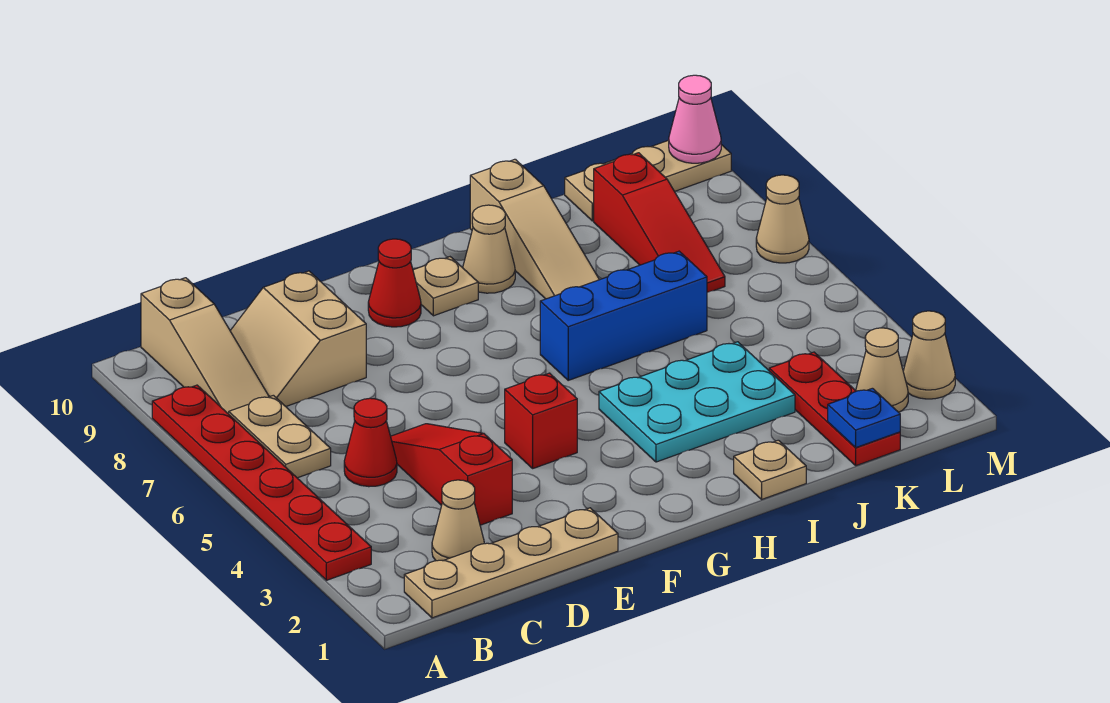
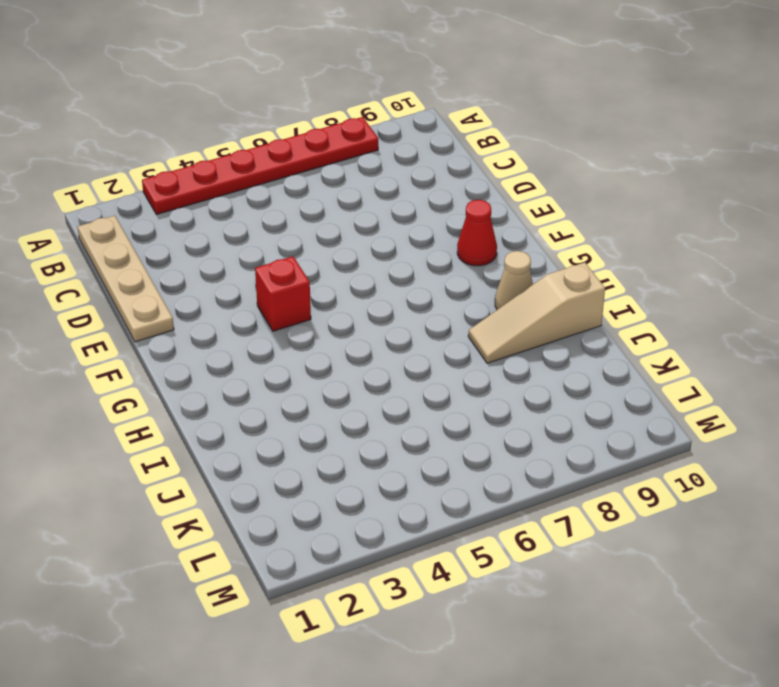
none -> tan 1x2 plate [229,395,331,478]
none -> tan 1x3 slope [141,278,269,414]
none -> tan 1x1 cone [432,480,484,561]

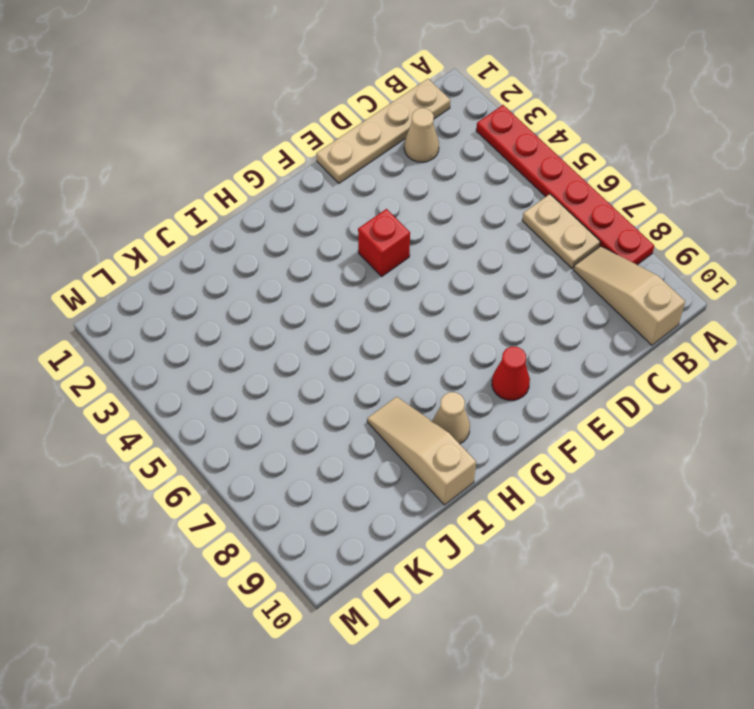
none -> red 1x1 cone [344,398,397,487]
none -> tan 2x2 slope [230,271,366,406]
none -> red 1x3 slope [391,424,512,525]

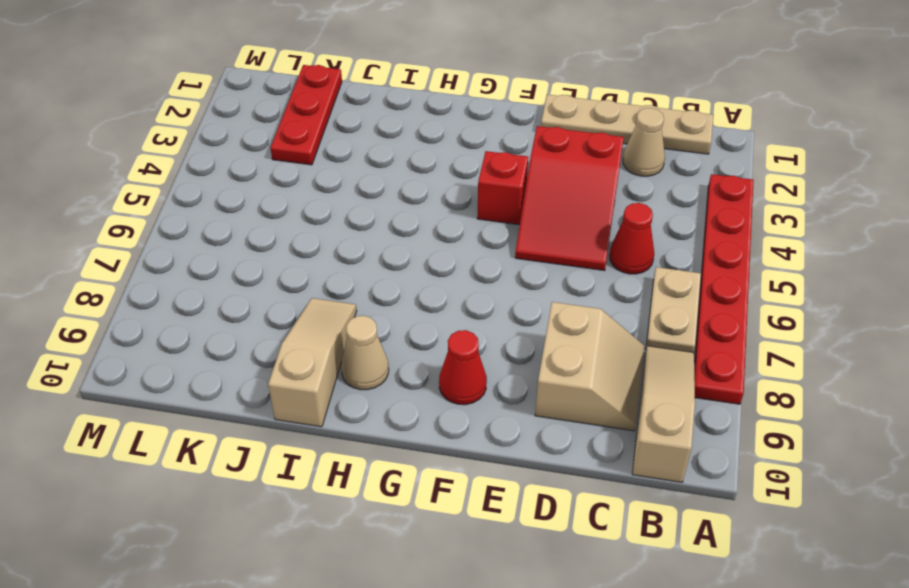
red 2x3 slope [515,126,624,271] -> red 1x3 slope [391,424,512,525]
none -> tan 1x1 plate [413,257,478,316]
none -> cyan 2x3 plate [599,342,795,462]
none -> blue 1x3 brick [540,251,707,380]

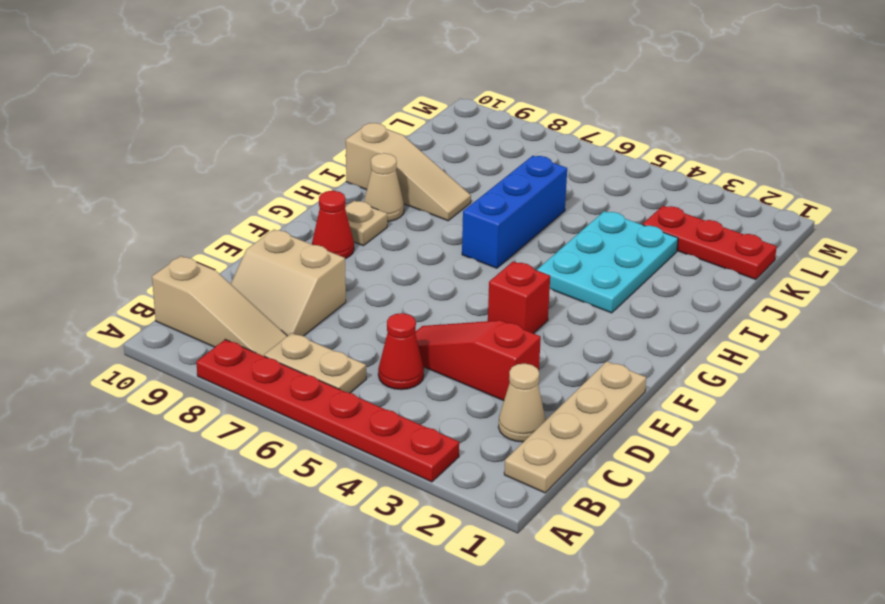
none -> tan 1x1 plate [734,440,806,499]
none -> red 1x3 slope [594,153,725,292]
none -> tan 1x3 plate [565,140,731,221]

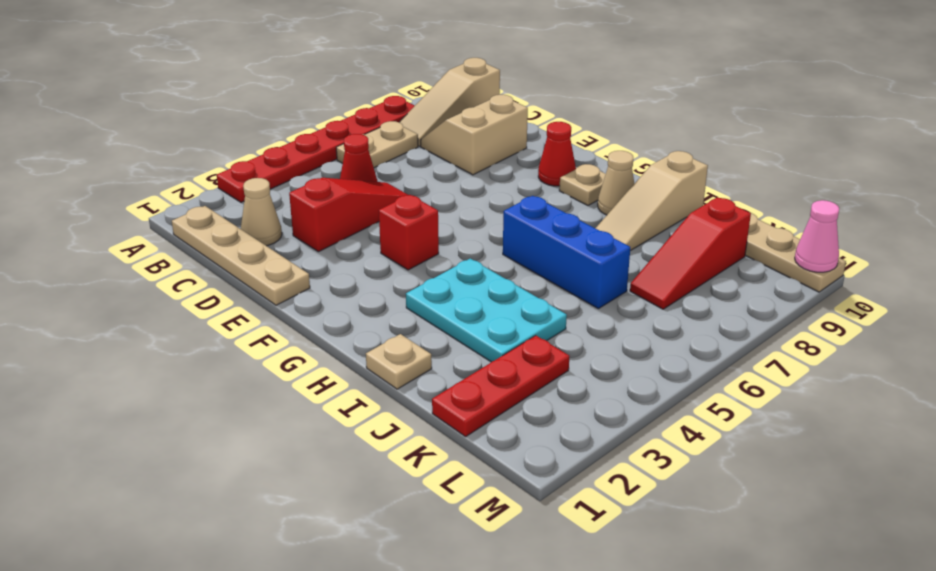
none -> tan 1x1 cone [856,328,908,412]
none -> tan 1x1 cone [903,311,955,399]
none -> tan 1x1 cone [756,175,809,263]

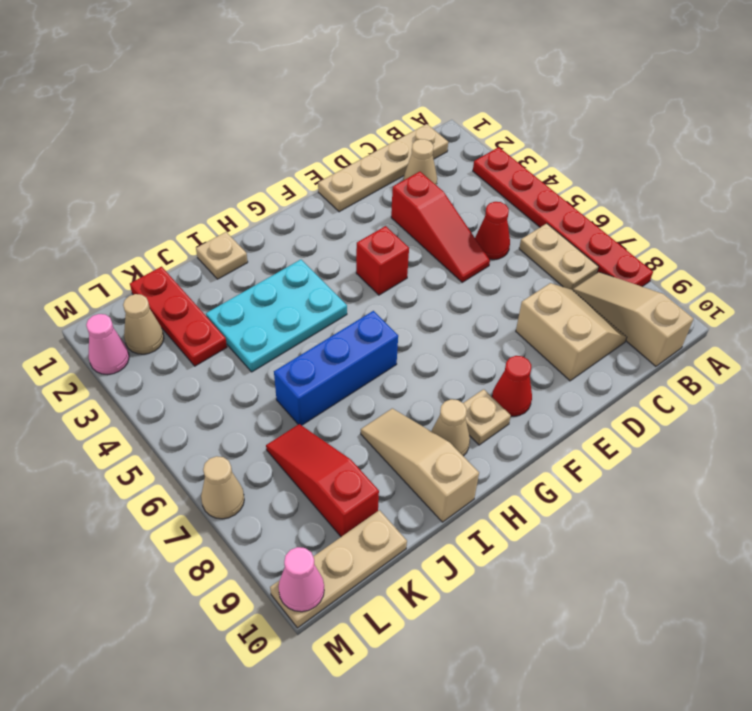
pink 1x1 cone [86,314,129,375] -> tan 1x1 cone [903,311,955,399]
none -> blue 1x1 plate [828,388,900,448]

